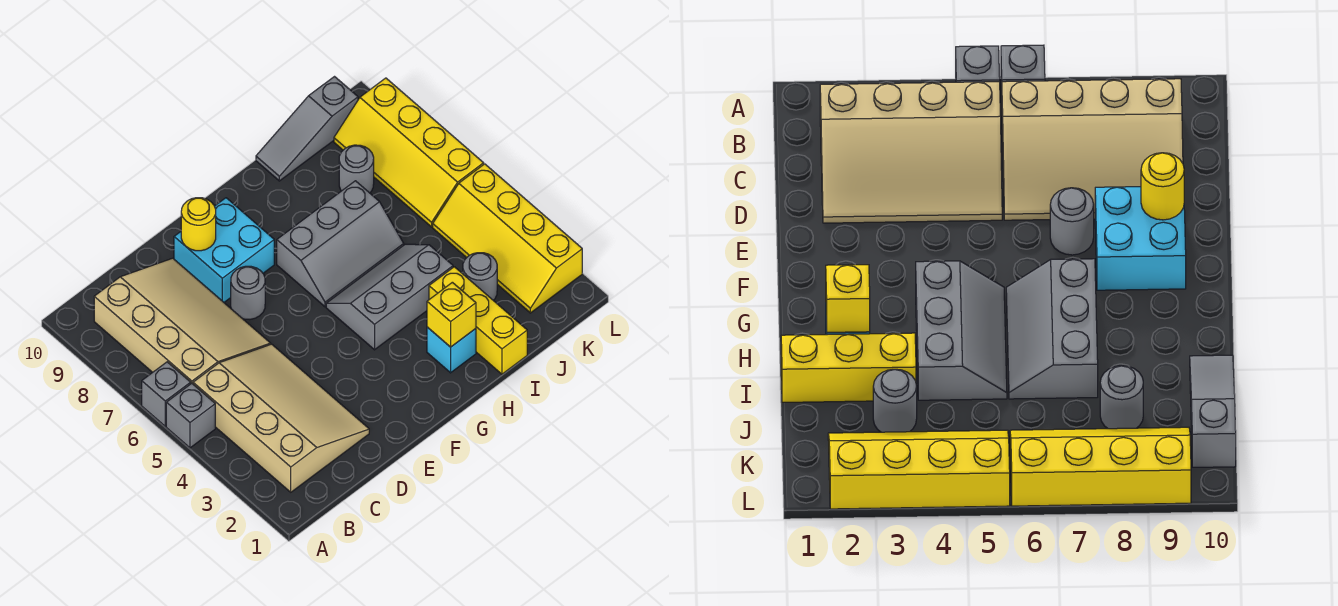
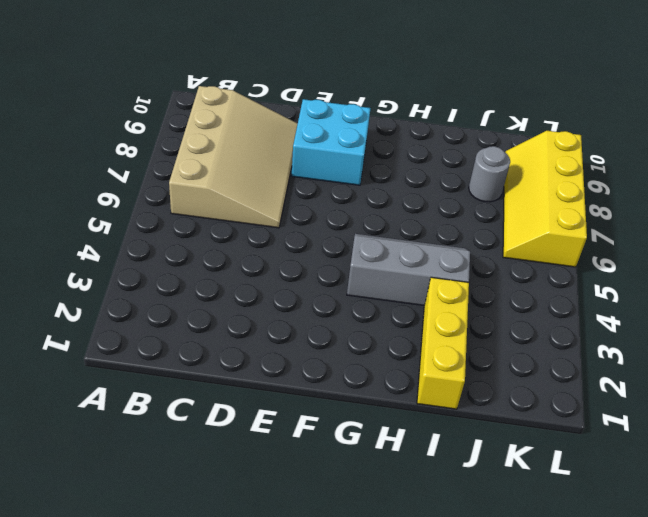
none -> grey 1x1 brick [166,383,215,448]
none -> grey 1x1 brick [142,362,191,426]
none -> tan 3x4 slope [193,344,369,492]

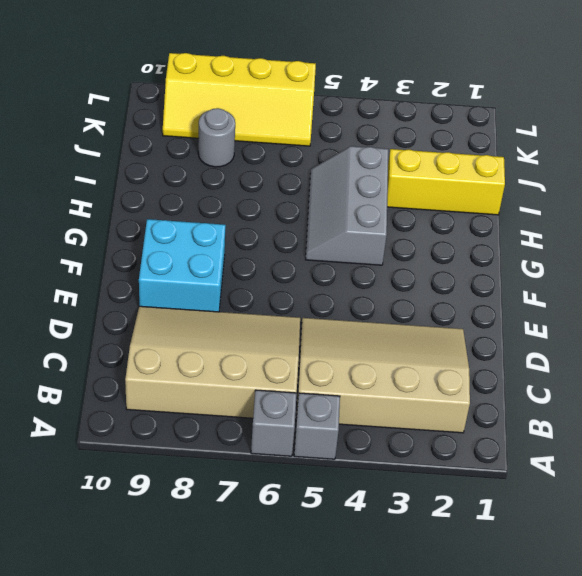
none -> grey 1x1 round brick [231,266,265,320]
none -> grey 2x3 slope [277,181,404,307]
none -> cyan 1x1 brick [427,327,476,373]

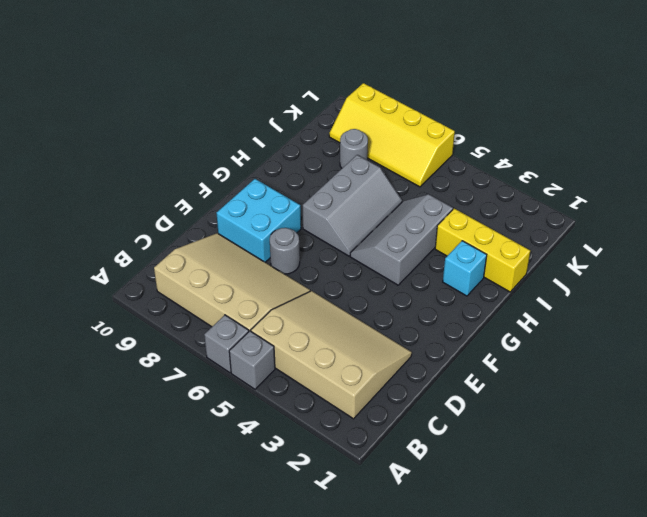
none -> grey 1x3 slope [256,77,358,181]
none -> grey 1x1 round brick [463,253,497,300]
none -> yellow 2x4 slope [433,164,582,313]

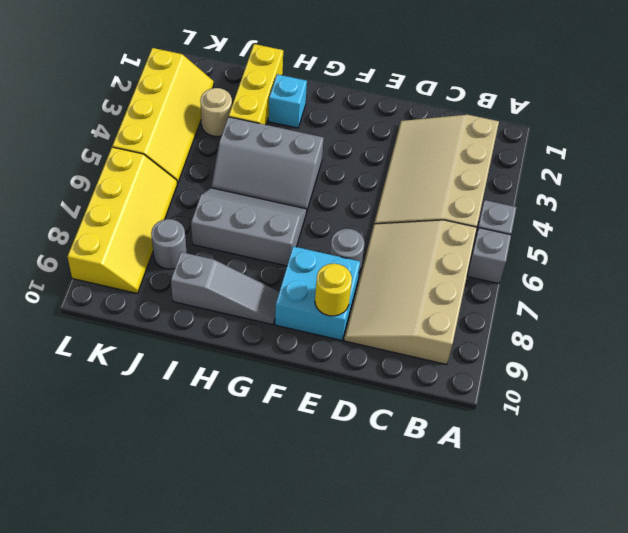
grey 1x3 slope [171,252,279,325] -> grey 1x3 slope moved to [256,77,358,181]
tan 1x1 round brick [200,88,232,137] -> grey 1x1 round brick [463,253,497,300]
none -> yellow 1x1 brick [427,282,476,347]

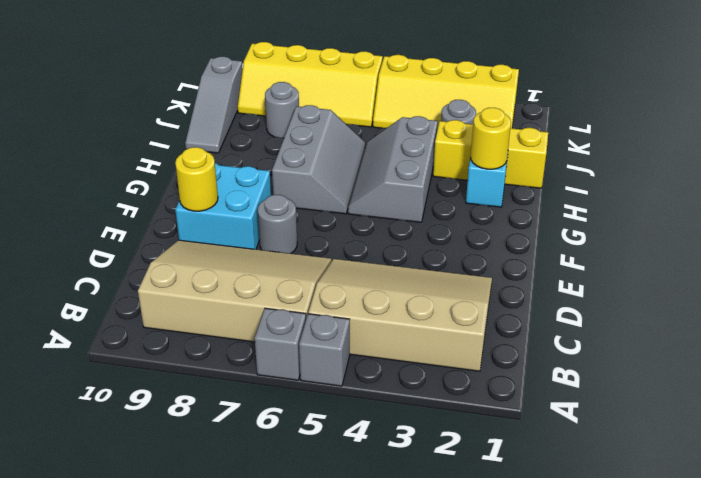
yellow 1x1 round brick [471,108,511,169] -> yellow 1x1 brick [427,282,476,347]

